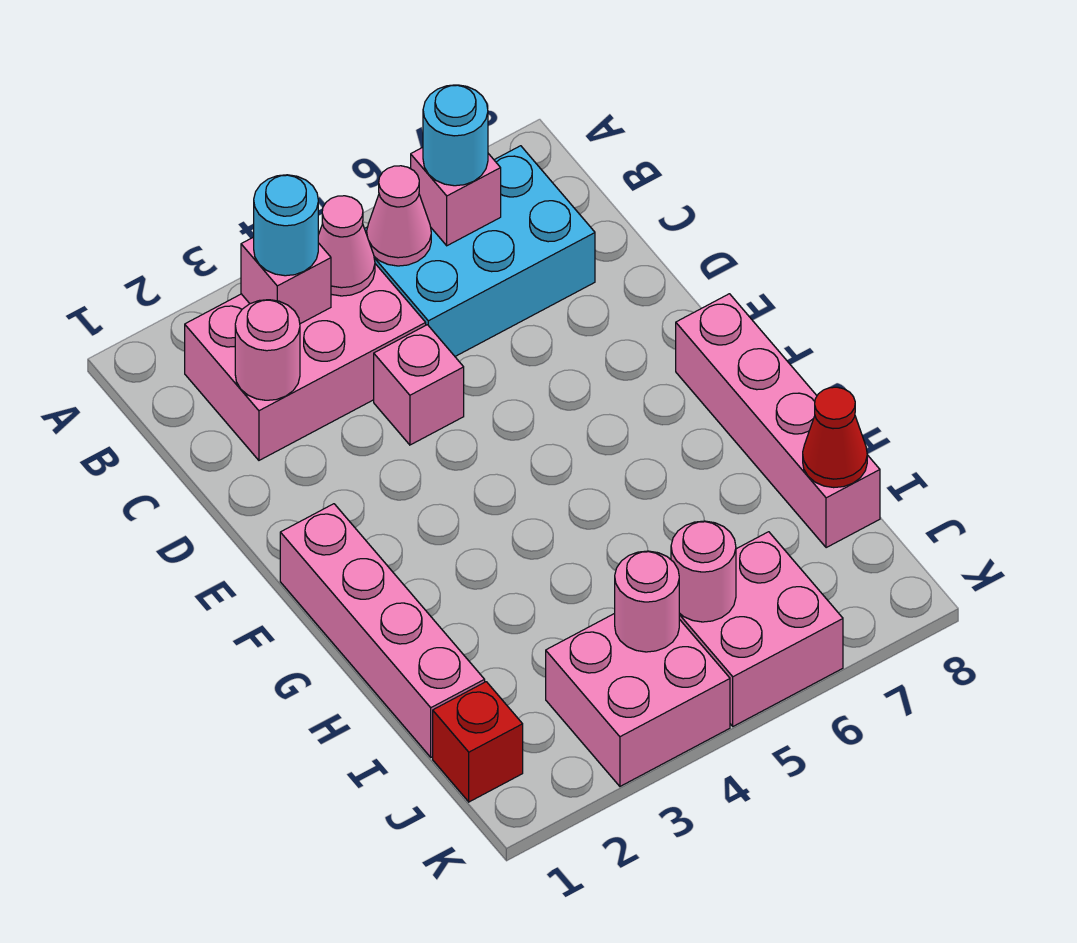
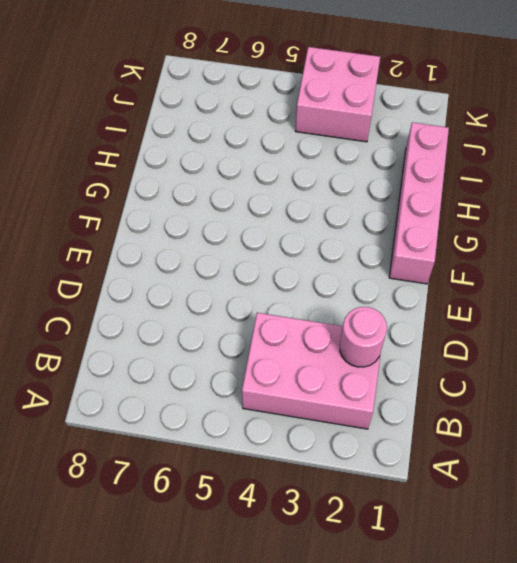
none -> cyan 2x3 brick [365,146,595,356]
none -> pink 1x1 brick [374,325,464,445]
none -> pink 1x4 brick [676,294,880,548]

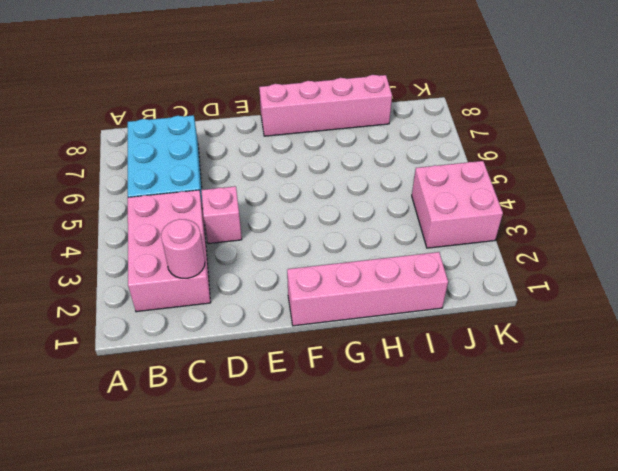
none -> red 1x1 brick [433,682,523,802]
none -> pink 2x2 brick [679,532,843,726]
none -> pink 1x1 brick [241,237,331,324]

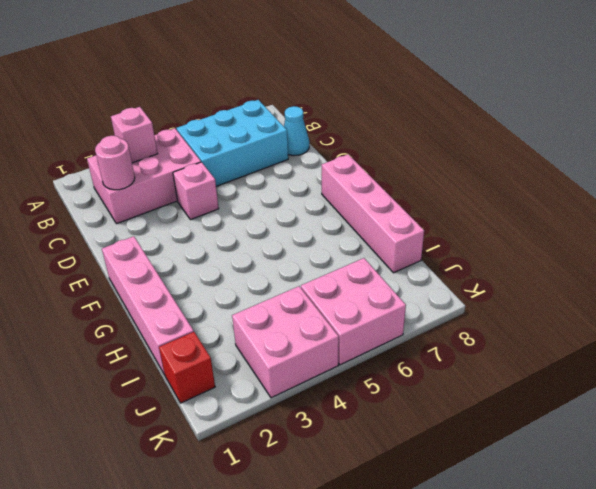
cyan 1x1 cone [284,106,309,156] -> none
none -> pink 1x1 cone [318,196,375,296]
none -> pink 1x1 cone [367,166,431,266]
none -> pink 1x1 brick [411,147,501,246]

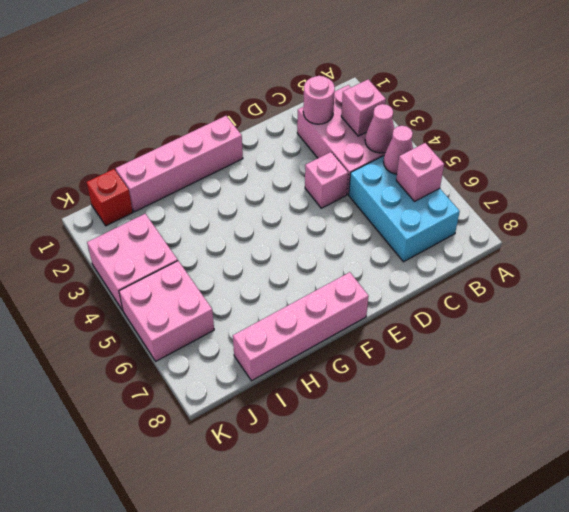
none -> red 1x1 cone [803,387,867,488]
none -> pink 1x1 round brick [615,551,679,652]
none -> pink 1x1 round brick [671,521,736,622]

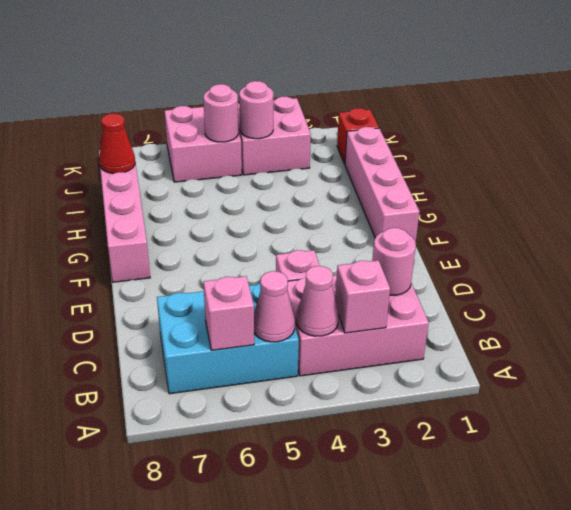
none -> cyan 1x1 round brick [254,175,318,276]
none -> cyan 1x1 round brick [423,85,488,186]

